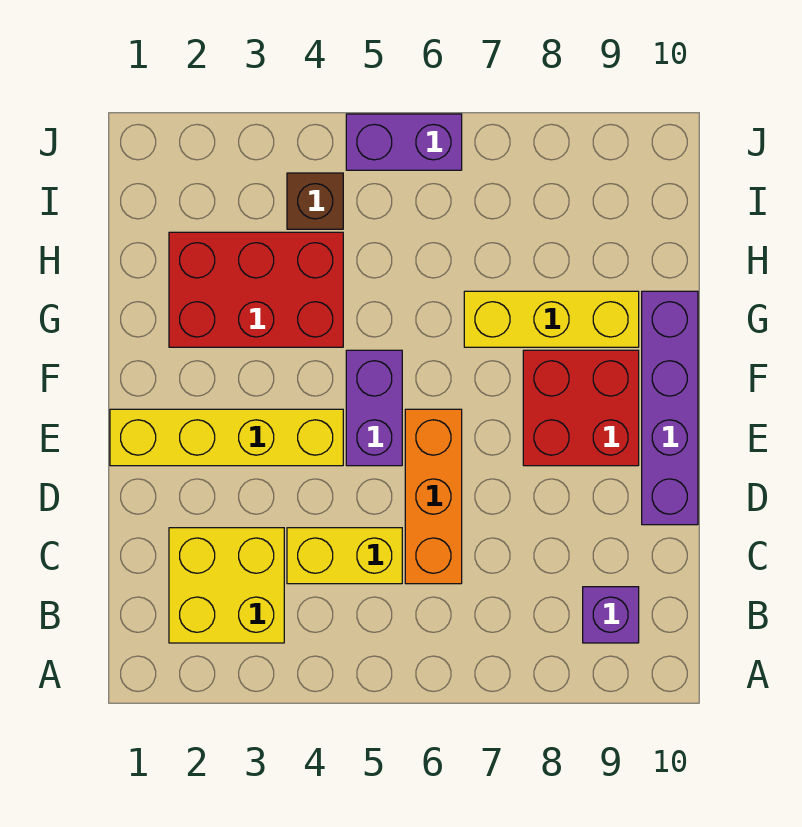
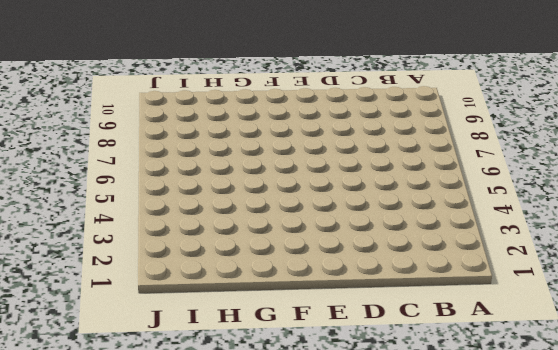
none -> yellow 2x2 brick [169,528,284,643]
none -> purple 1x1 brick [583,587,639,643]
none -> yellow 1x2 brick [287,528,402,584]

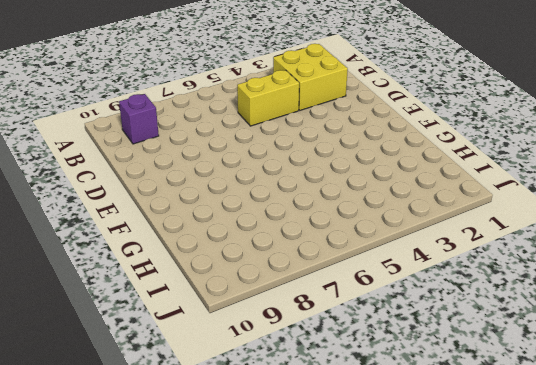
none -> orange 1x3 brick [405,409,462,584]
none -> purple 1x4 brick [642,291,698,525]
none -> yellow 1x4 brick [110,409,343,466]

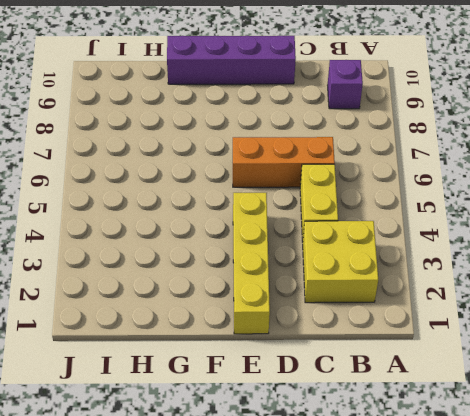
none -> purple 1x2 brick [346,350,402,466]
none -> red 2x2 brick [523,350,639,466]
none -> red 2x3 brick [169,232,343,347]

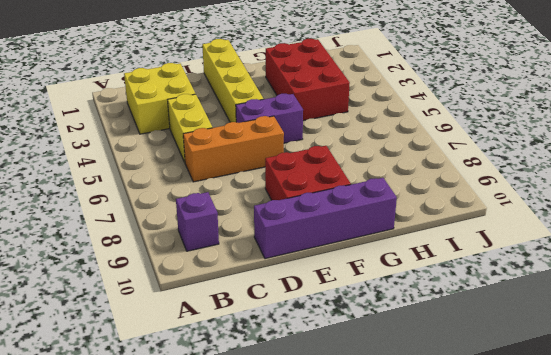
none -> yellow 1x3 brick [464,291,639,347]
none -> brown 1x1 brick [287,173,343,229]
none -> purple 1x2 brick [346,114,462,170]

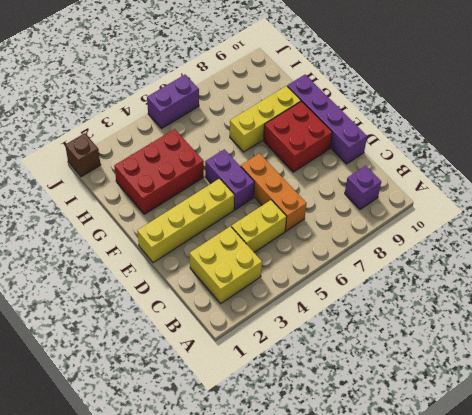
brown 1x1 brick [65,133,101,177] -> brown 1x1 brick moved to [287,173,343,229]

